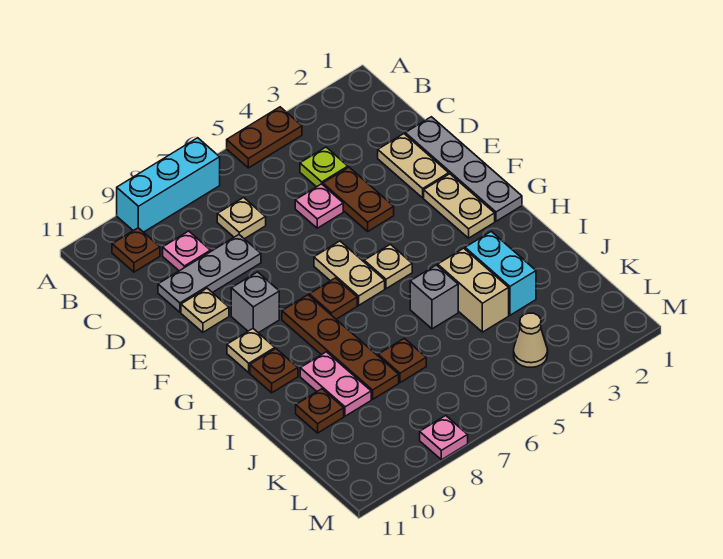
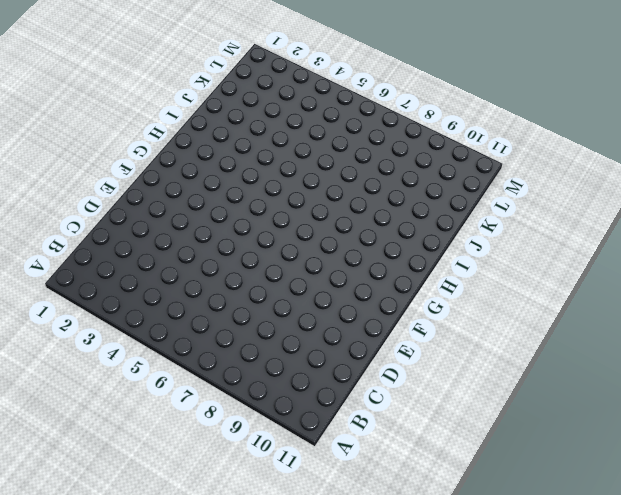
none -> brown 1x2 plate [227,107,302,168]
none -> cyan 1x3 brick [117,138,220,232]
none -> brown 1x1 plate [112,228,160,272]

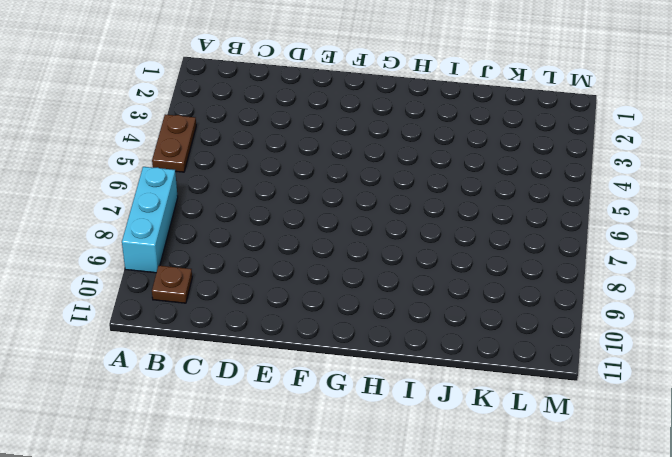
none -> lime 1x1 plate [300,147,348,187]
none -> tan 1x1 plate [217,198,266,239]
none -> pink 1x1 plate [163,231,211,271]

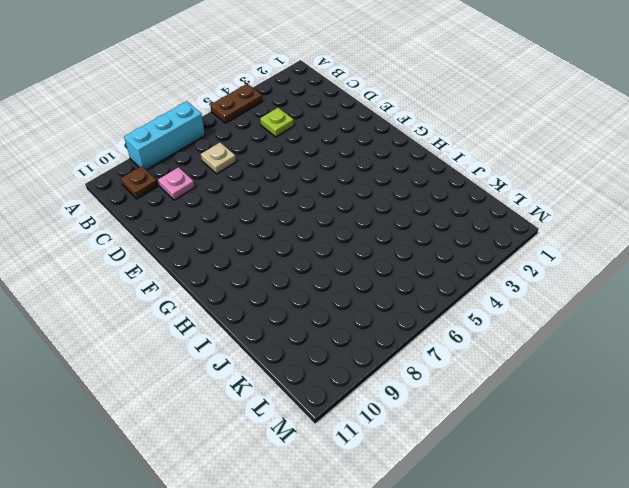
none -> grey 1x4 plate [405,117,522,221]
none -> tan 1x2 plate [378,134,449,198]
none -> brown 1x2 plate [323,167,394,231]

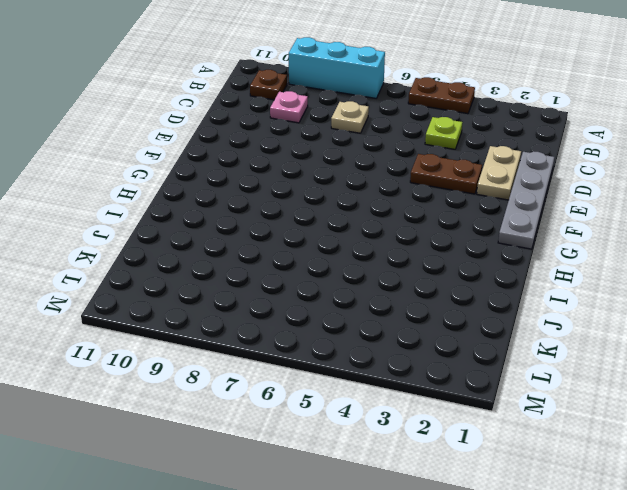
brown 1x2 plate [410,154,482,194] -> brown 1x2 plate turned to [323,167,394,231]
none -> pink 1x1 plate [295,184,343,228]
none -> grey 1x3 plate [158,235,261,312]
none -> tan 1x1 plate [181,288,229,332]

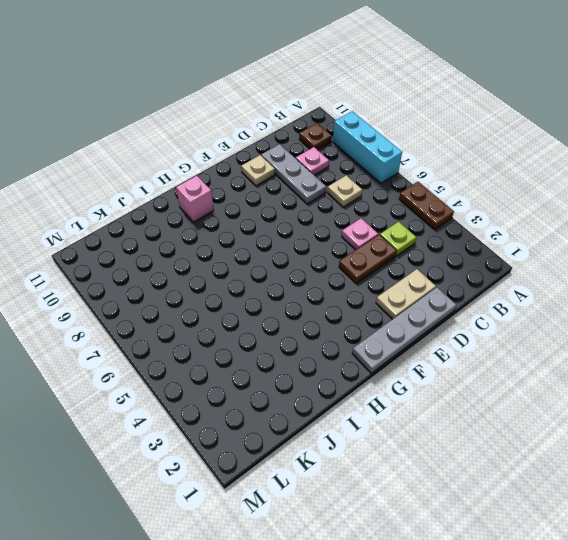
pink 1x1 brick [176,176,214,222] -> brown 1x1 plate [250,349,298,393]
none -> tan 1x2 plate [424,174,495,238]
none -> tan 1x2 plate [314,241,385,305]
none -> grey 1x1 brick [231,272,279,333]

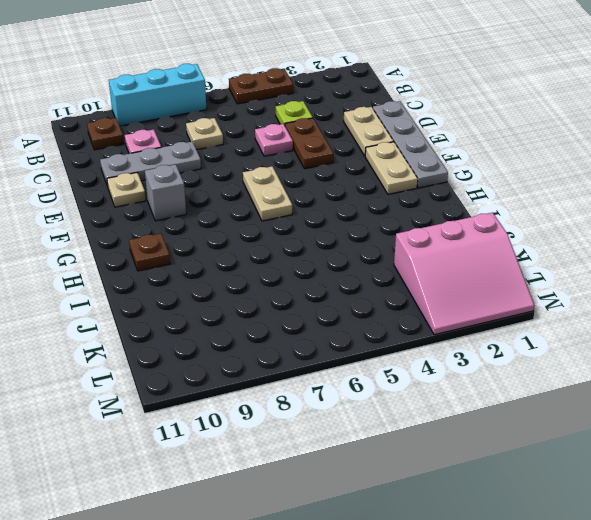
pink 3x3 slope [394,213,534,335] -> none
none -> tan 1x1 plate [364,244,412,289]
none -> brown 1x1 plate [309,278,357,319]
none -> brown 1x4 plate [282,295,399,399]

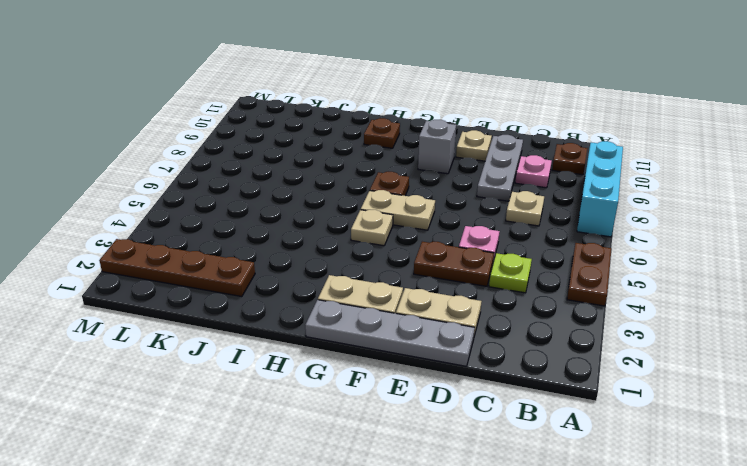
brown 1x4 plate [99,239,255,297] -> brown 1x4 plate moved to [282,295,399,399]
none -> tan 1x1 plate [227,329,275,373]
none -> cyan 1x2 brick [465,232,536,315]
none -> tan 1x2 brick [438,248,509,332]

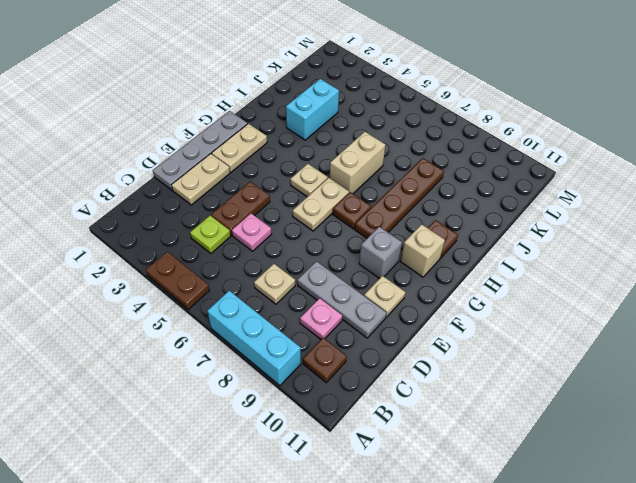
tan 1x1 brick [400,224,445,277] -> tan 1x1 plate [227,329,275,373]
tan 1x2 brick [330,132,386,193] -> tan 1x2 brick moved to [438,248,509,332]
none -> grey 1x1 brick [410,265,458,329]
none -> pink 1x2 plate [300,352,371,416]
none -> brown 1x1 plate [378,338,426,383]

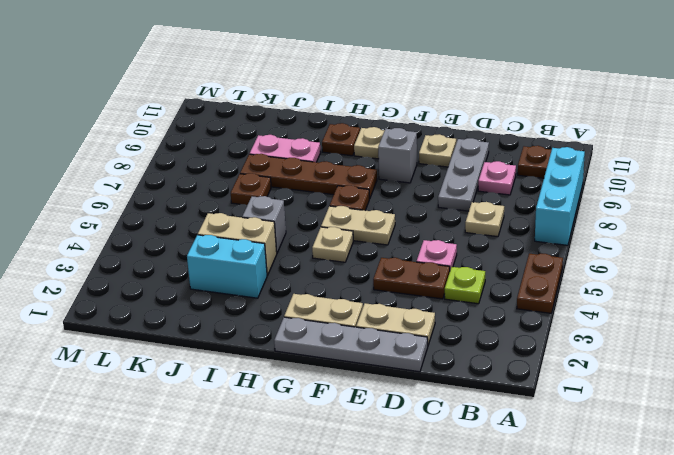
none -> brown 1x1 plate [296,389,344,433]
none -> tan 1x1 cone [514,313,548,367]
none -> pink 1x1 plate [420,416,468,460]

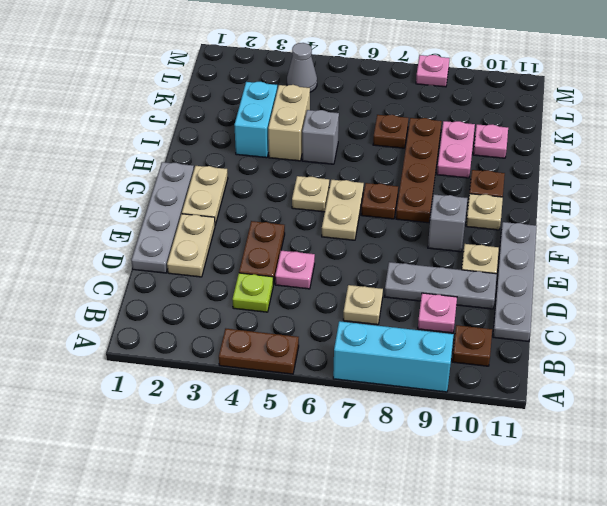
grey 1x4 plate [493,222,537,341] -> none
pink 1x1 plate [473,124,508,158] -> brown 1x1 plate [296,389,344,433]
grey 1x1 cone [287,43,317,92] -> tan 1x1 cone [514,313,548,367]

